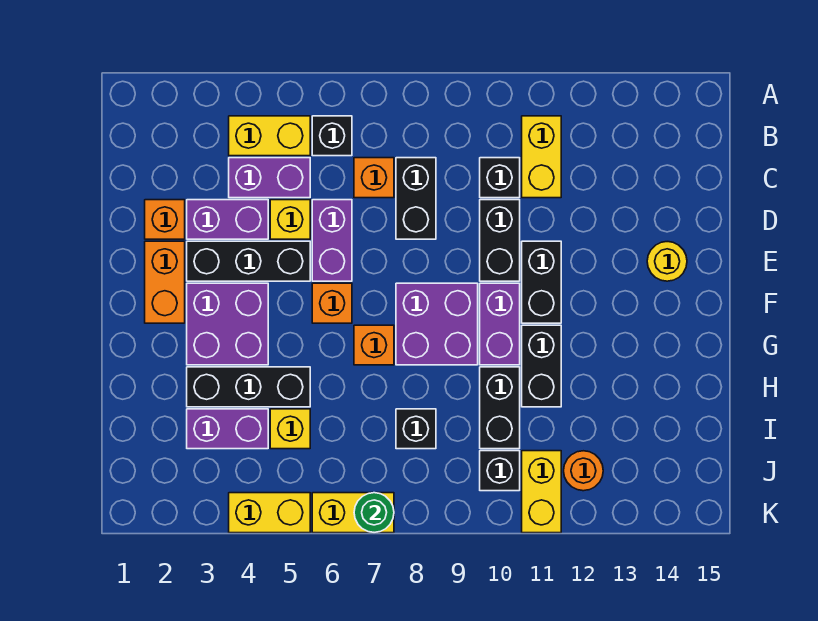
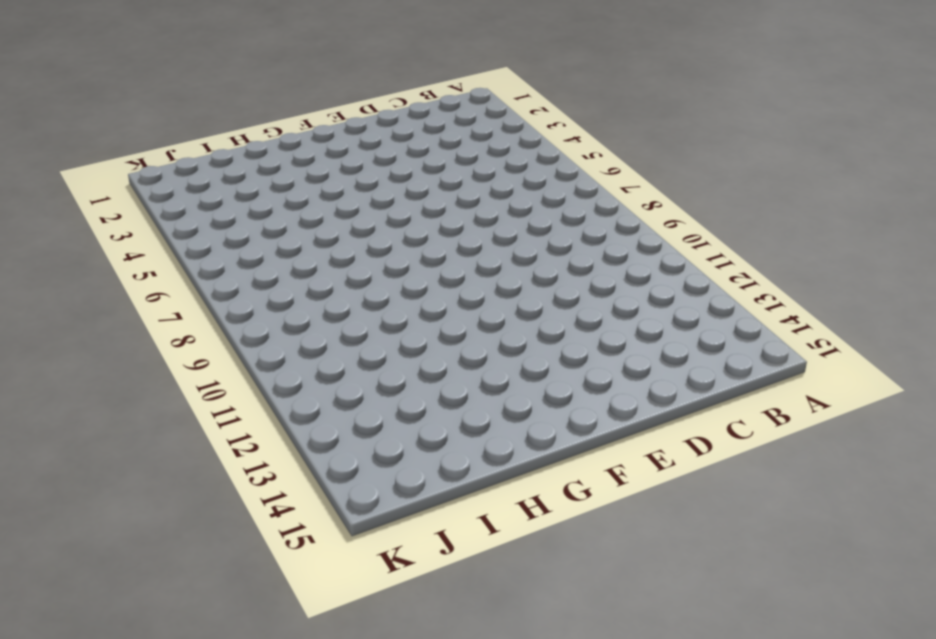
none -> yellow 1x2 brick [229,116,310,156]
none -> black 1x1 brick [312,116,352,156]
none -> yellow 1x2 brick [522,116,561,198]
none -> purple 1x2 brick [229,158,310,198]

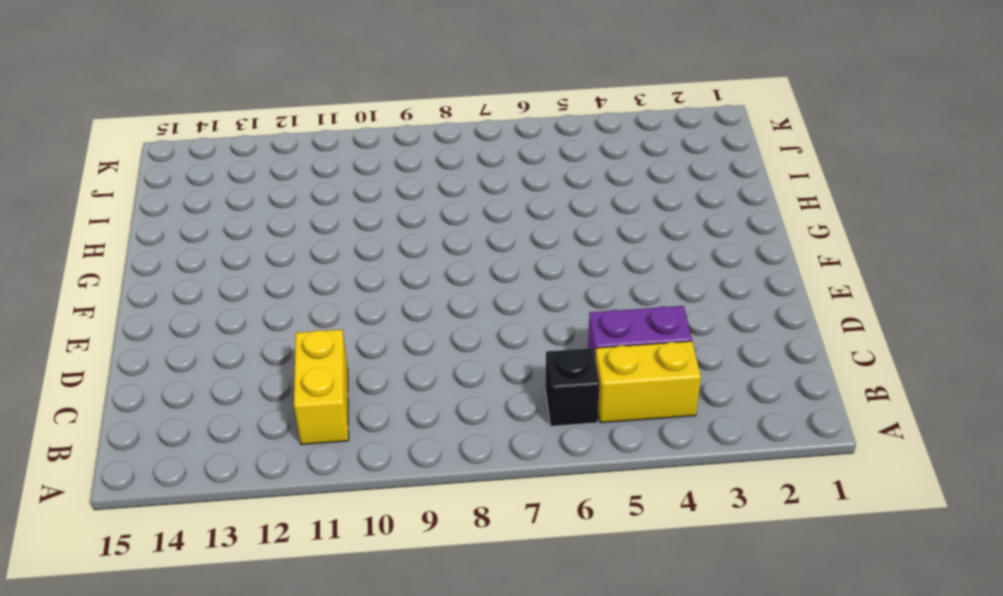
none -> orange 1x1 brick [354,158,394,198]
none -> black 1x2 brick [396,158,436,239]
none -> black 1x1 brick [480,158,520,198]
none -> orange 1x1 brick [145,200,185,239]

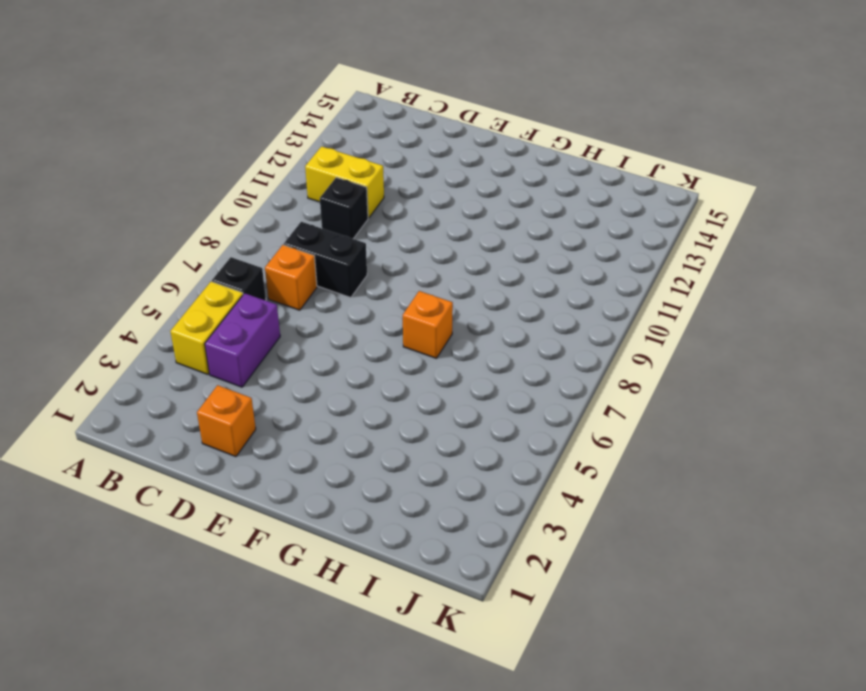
none -> purple 1x2 brick [187,200,268,239]
none -> yellow 1x1 brick [270,200,310,239]
none -> purple 1x2 brick [312,200,352,281]
none -> black 1x2 brick [480,200,520,281]

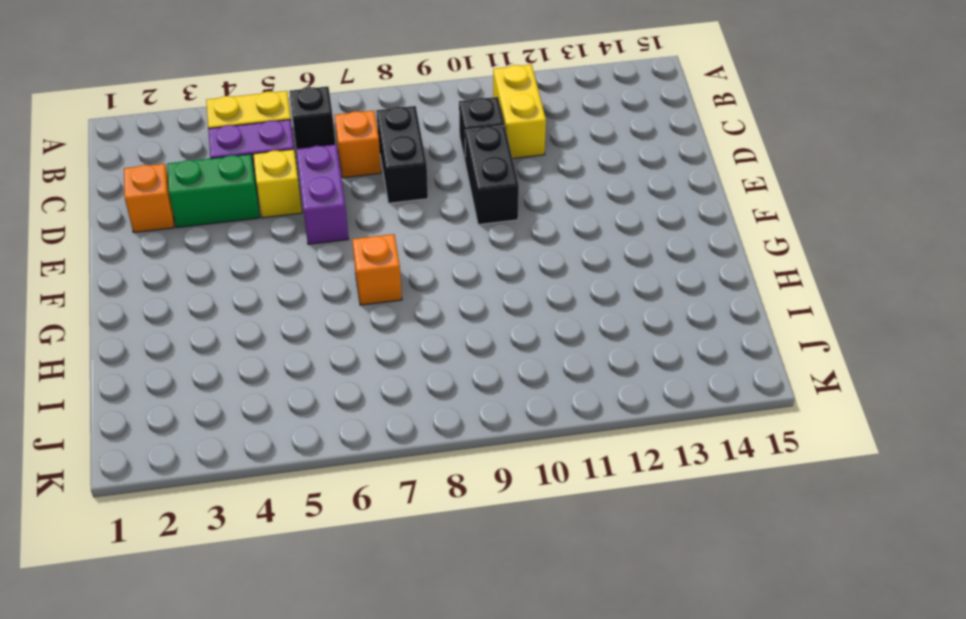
green 1x2 brick [167,154,260,228] -> purple 1x2 brick [187,200,268,239]
none -> orange 1x2 brick [145,241,185,323]
none -> black 1x3 brick [187,241,310,281]
none -> black 1x2 brick [522,241,561,323]
none -> yellow 1x1 round brick [647,242,687,281]

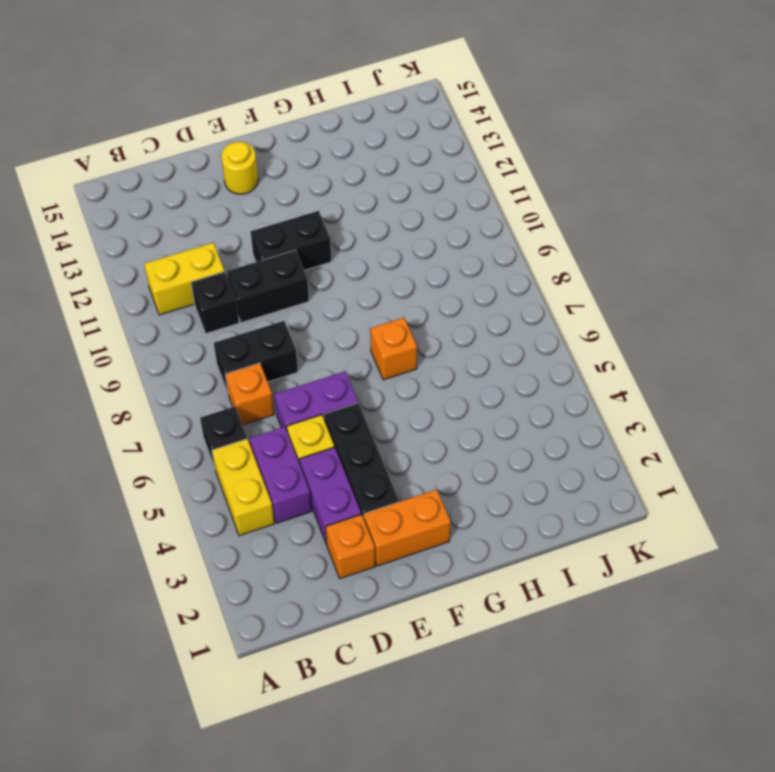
none -> purple 2x2 brick [187,283,268,365]
none -> orange 1x1 brick [312,283,352,323]
none -> purple 2x2 brick [396,283,478,365]
none -> purple 1x2 brick [480,283,520,365]

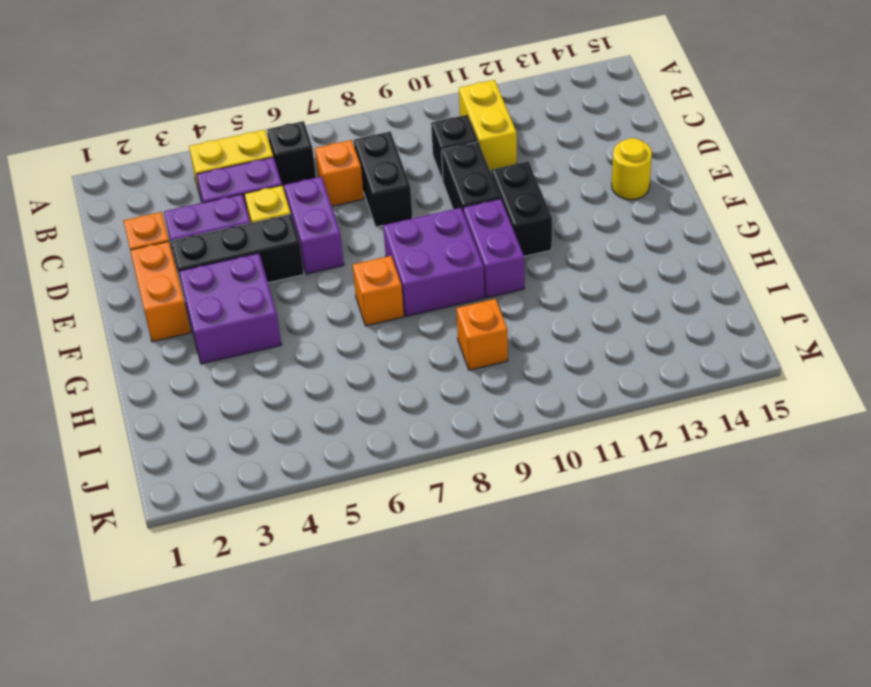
orange 1x1 brick [456,299,508,370] -> orange 1x1 brick moved to [312,283,352,323]
none -> black 1x2 brick [522,325,561,407]
none -> black 1x3 brick [187,367,310,407]
none -> black 1x2 brick [480,367,520,449]
none -> purple 1x2 brick [187,409,268,449]

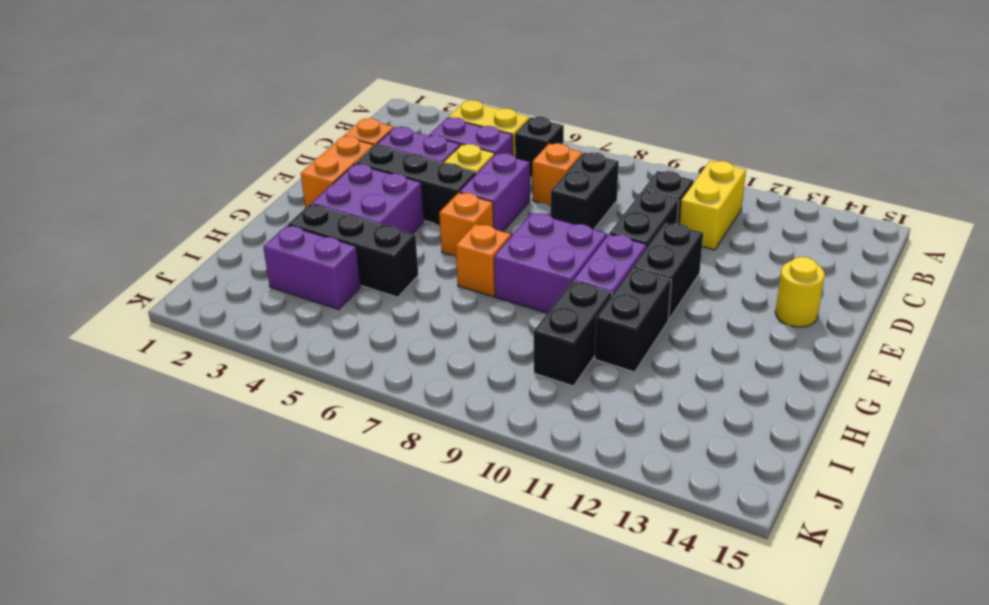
none -> yellow 1x1 brick [270,409,310,449]
none -> black 1x1 brick [396,409,436,449]
none -> black 1x1 brick [480,451,520,491]
none -> yellow 1x2 brick [522,451,561,533]

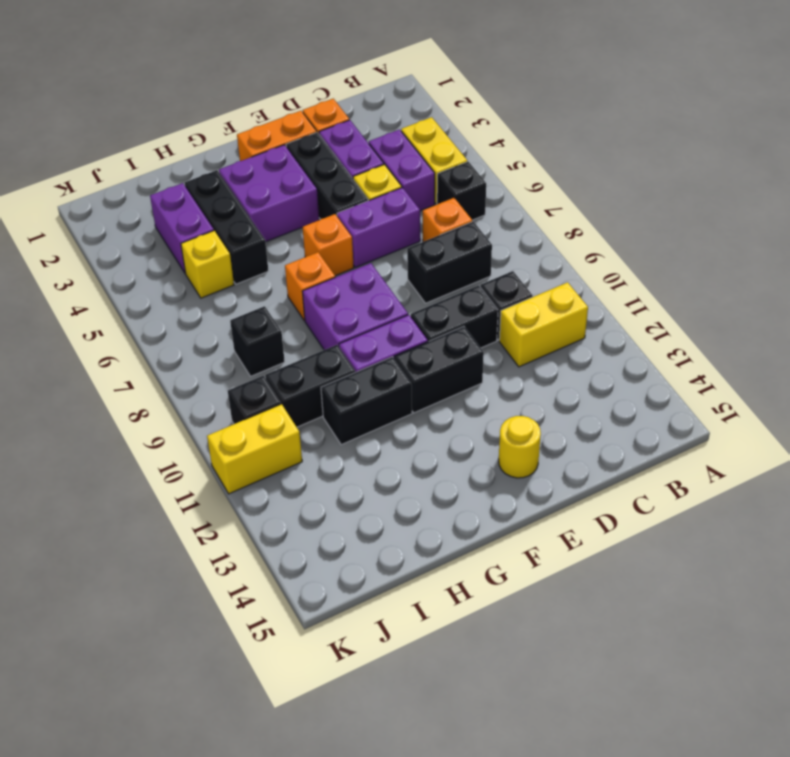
none -> orange 1x1 round brick [564,451,603,491]
none -> yellow 1x2 brick [229,493,310,533]
none -> yellow 1x2 brick [312,493,394,533]
none -> green 1x1 round brick [354,493,394,533]

